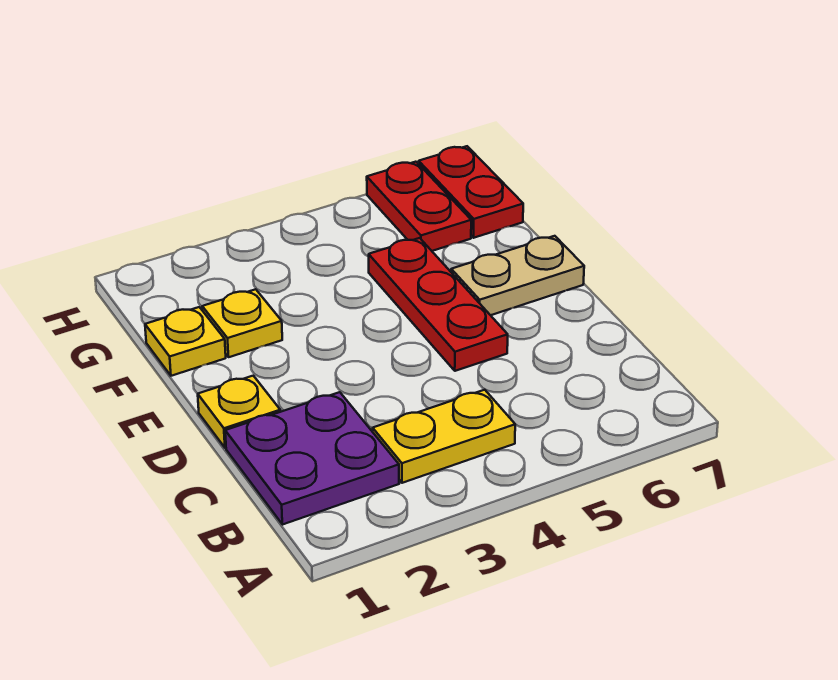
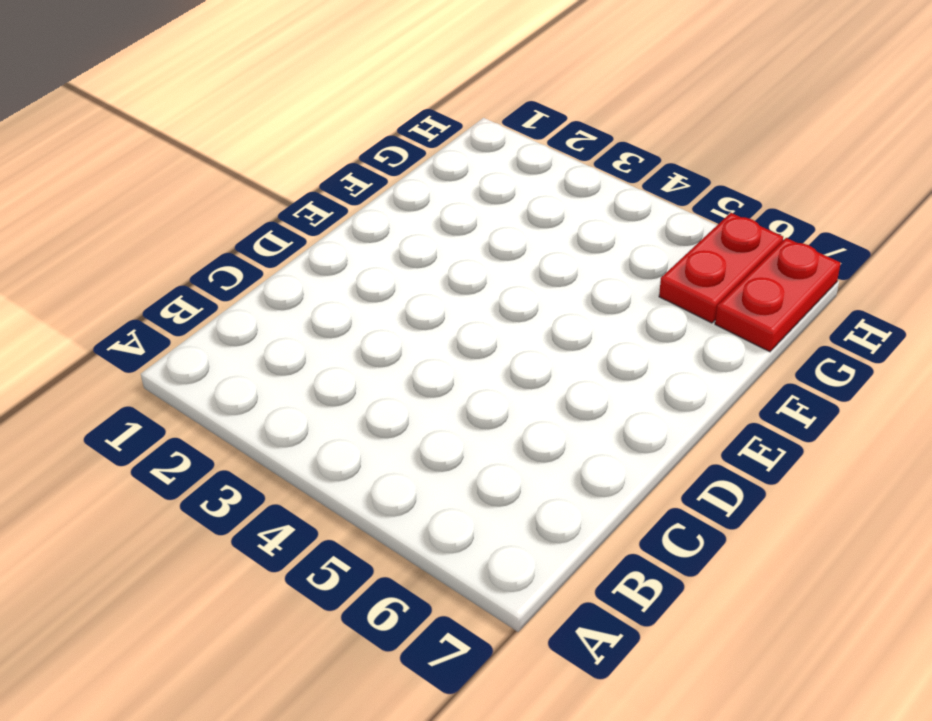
none -> purple 2x2 plate [225,392,399,525]
none -> yellow 1x2 plate [373,390,515,483]

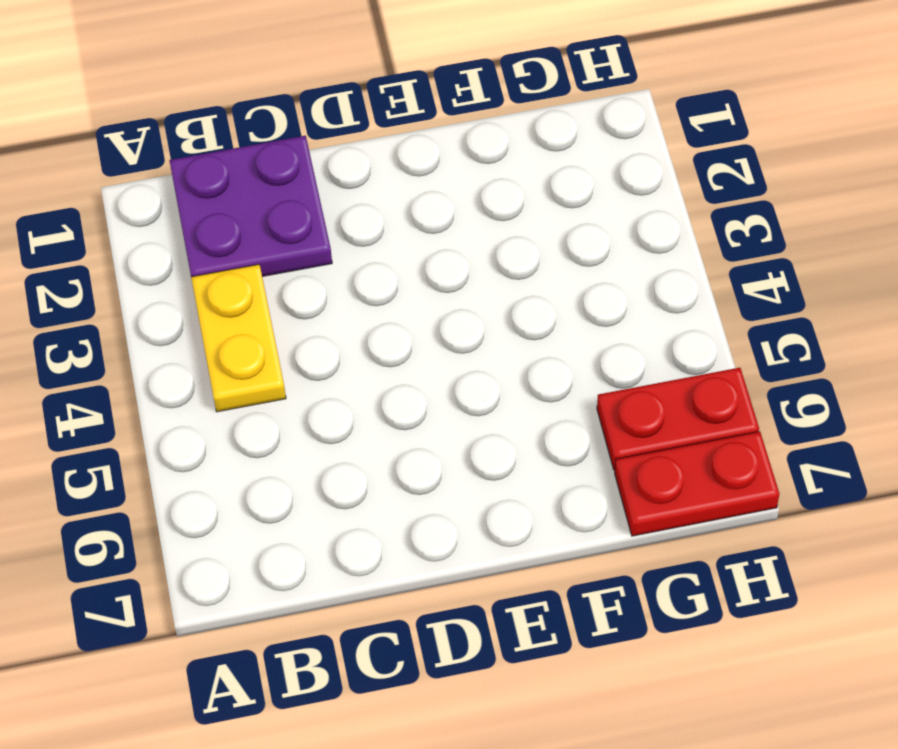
none -> yellow 1x1 plate [198,376,280,448]
none -> red 1x3 plate [369,238,508,371]

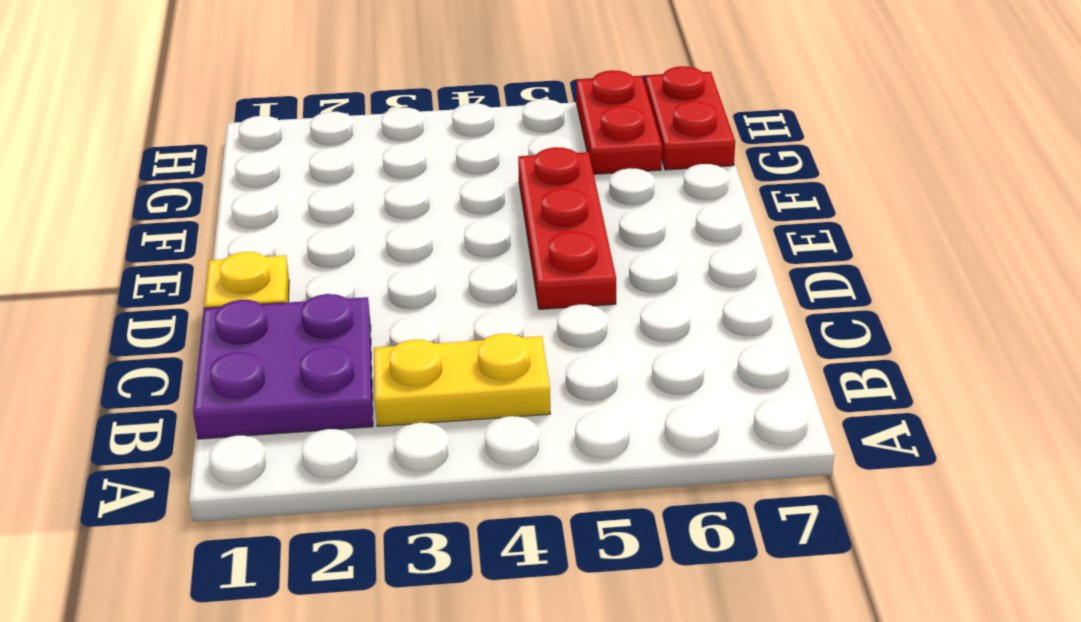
none -> tan 1x2 plate [451,236,584,315]
none -> yellow 1x1 plate [145,307,226,376]

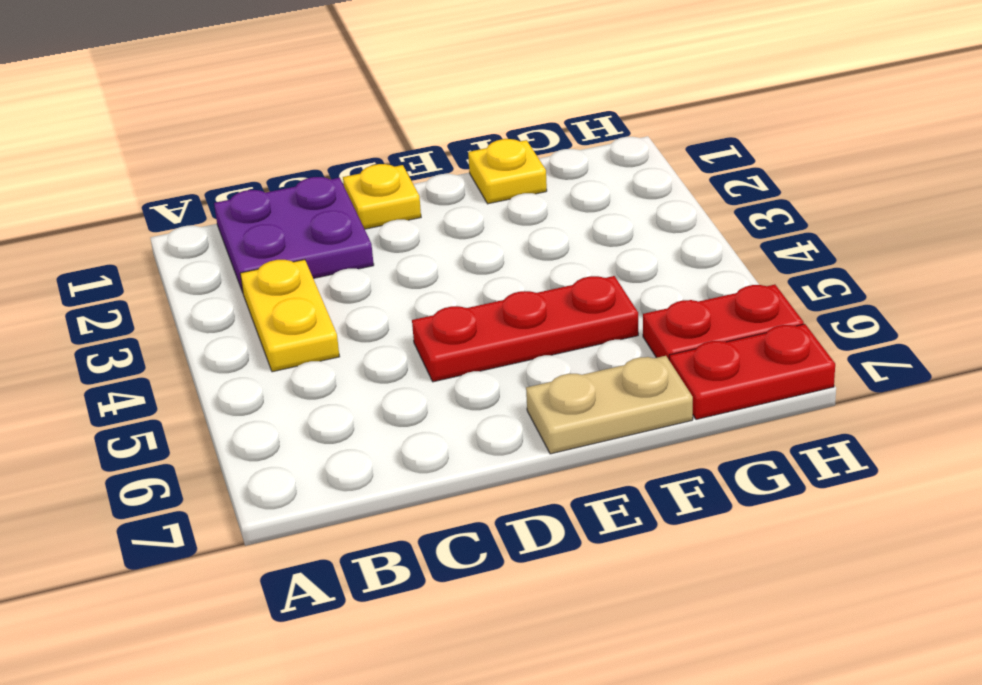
tan 1x2 plate [526,356,693,454] -> tan 1x2 plate turned to [451,236,584,315]
none -> yellow 1x1 plate [202,289,282,357]

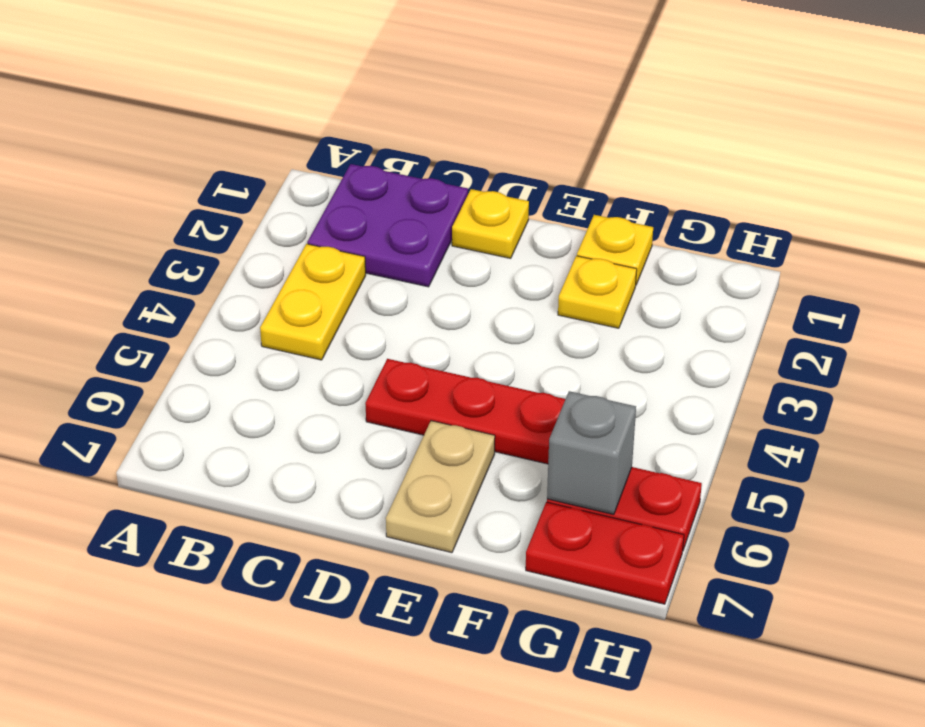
grey 1x1 brick [547,391,636,515] -> none

